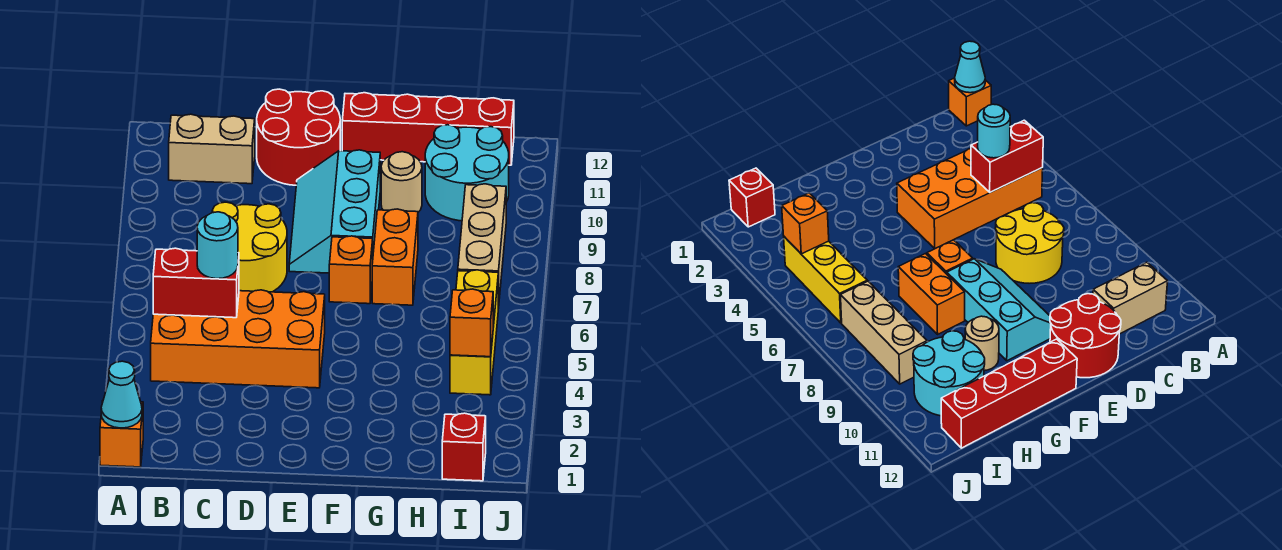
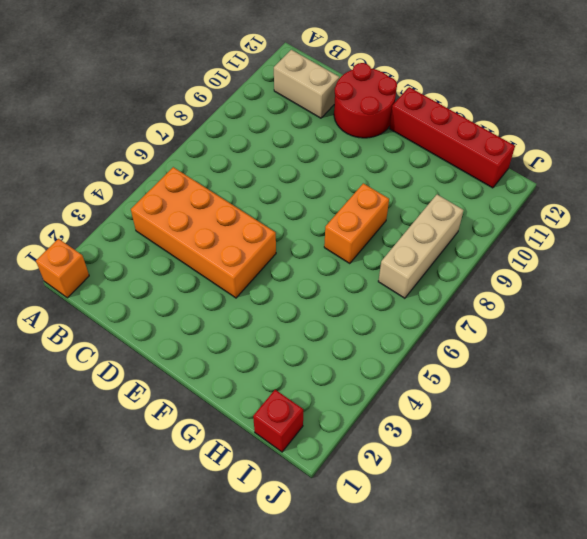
none -> yellow 2x2 round brick [212,202,287,292]
none -> cyan 2x3 slope [289,150,380,273]
none -> orange 1x1 brick [329,236,373,304]

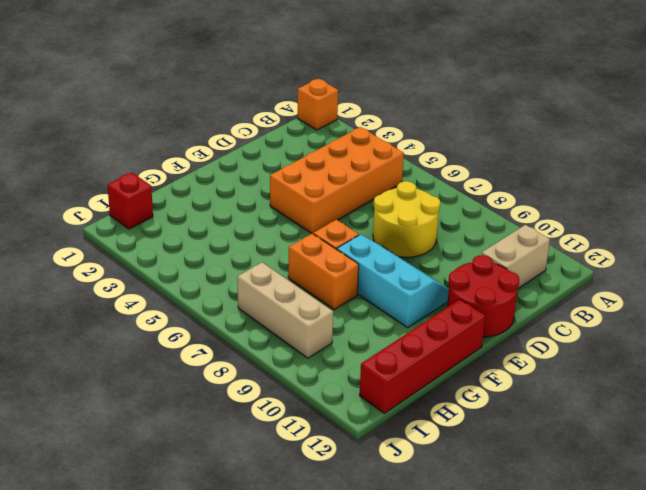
none -> tan 1x1 round brick [381,152,422,212]
none -> cyan 2x2 round brick [425,125,509,221]
none -> yellow 1x3 brick [450,270,498,395]

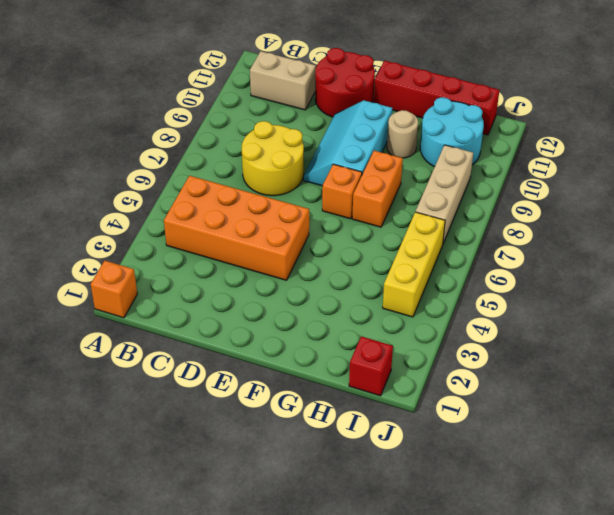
none -> cyan 1x1 cone [101,361,142,428]
none -> red 1x2 brick [153,248,239,318]
none -> orange 1x1 brick [450,289,493,357]

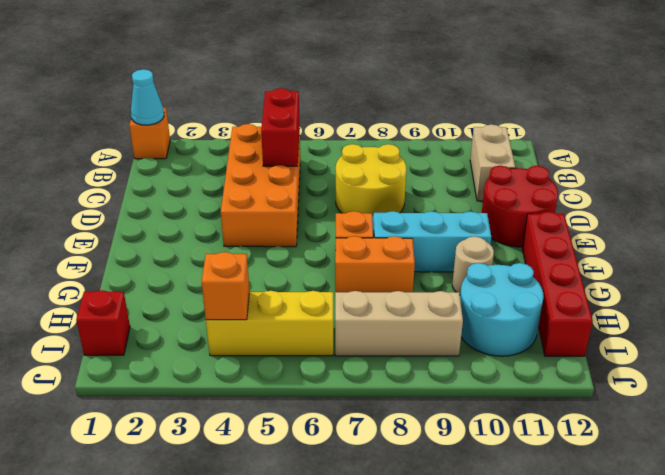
none -> cyan 1x1 round brick [197,212,238,279]

